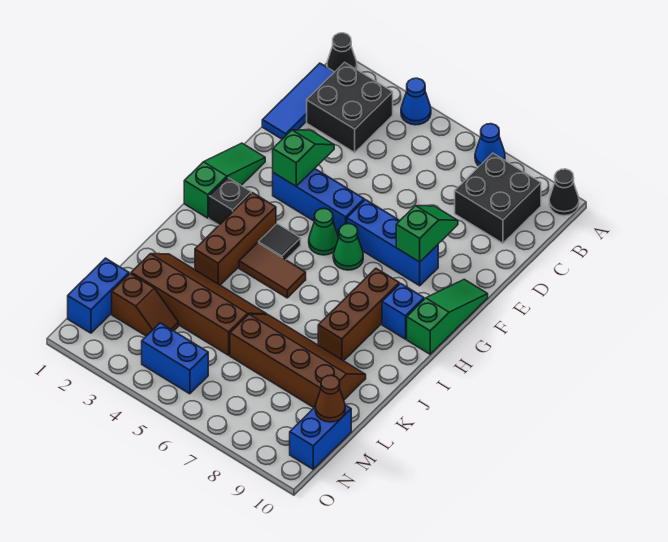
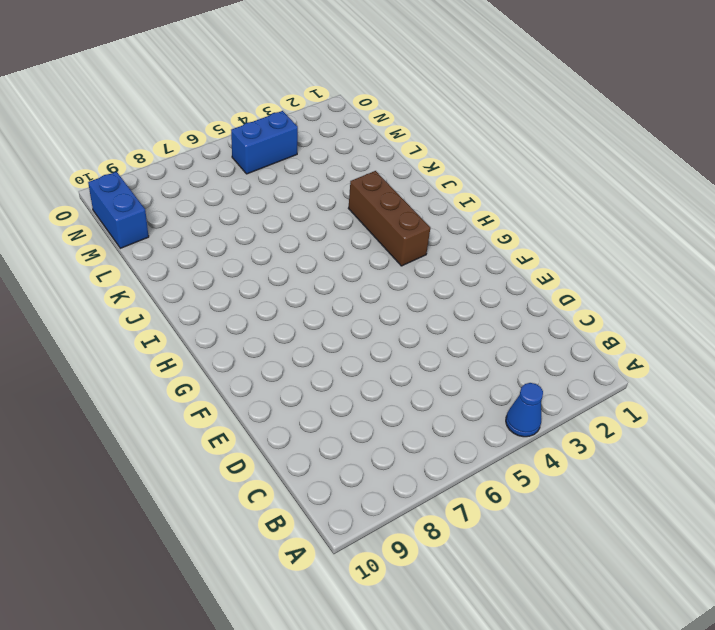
none -> black 1x1 cone [327,33,357,72]
none -> blue 1x1 cone [475,124,505,166]
none -> black 1x1 cone [549,169,579,216]

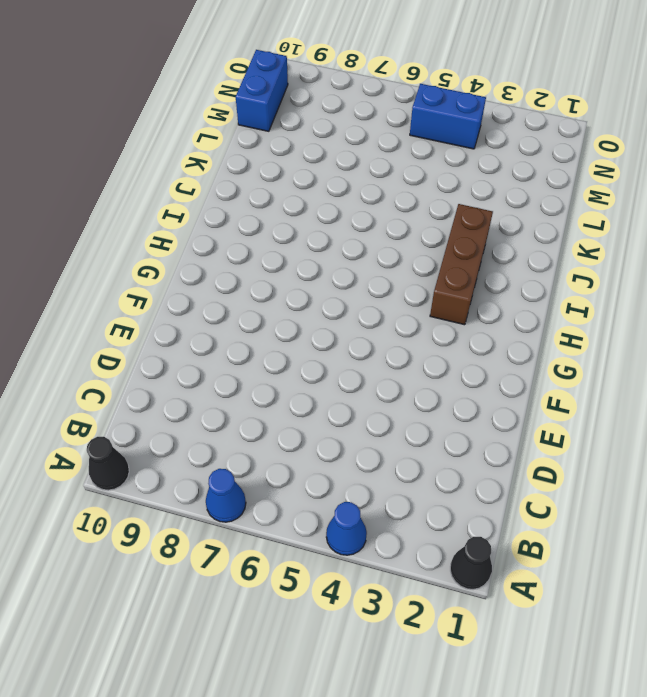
none -> blue 1x3 tile [262,63,334,139]
none -> black 2x2 brick [307,62,393,152]
none -> black 2x2 brick [455,153,541,243]

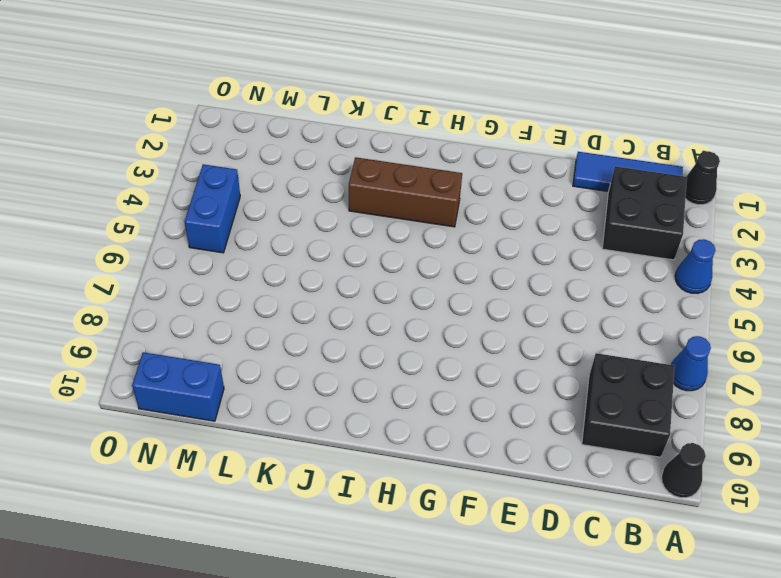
none -> green 1x3 slope [184,143,265,218]
none -> blue 1x3 brick [273,169,364,236]
none -> blue 1x3 brick [347,200,438,286]

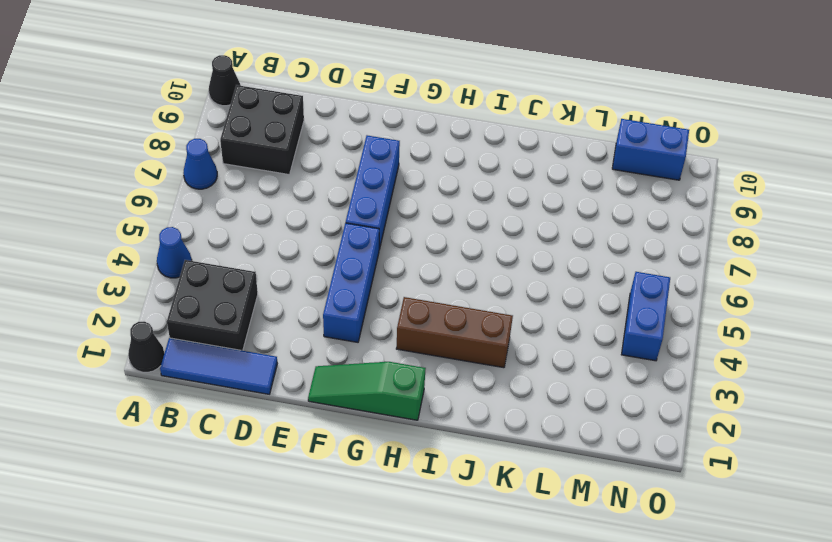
none -> green 1x3 slope [407,279,488,354]
none -> green 1x1 cone [309,208,339,255]
none -> green 1x1 cone [333,224,363,270]

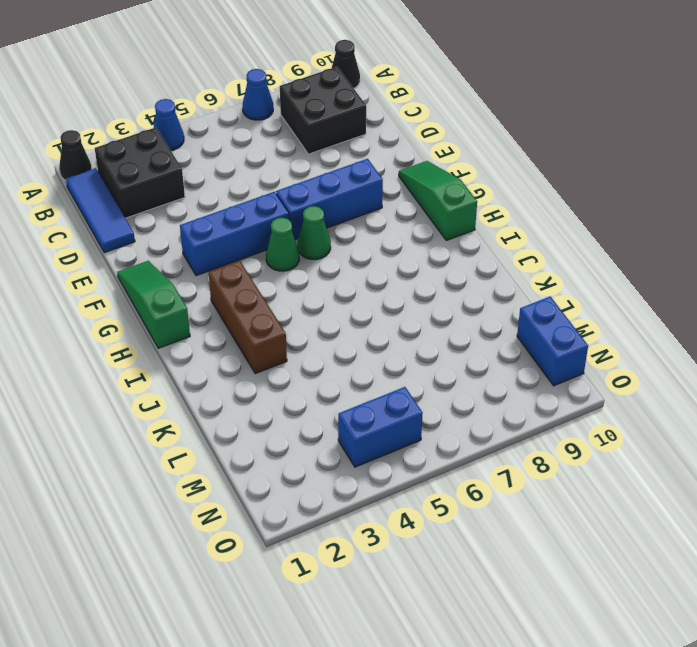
none -> black 1x1 brick [209,178,251,225]
none -> black 1x1 tile [259,224,301,260]
none -> brown 1x3 brick [318,268,399,361]

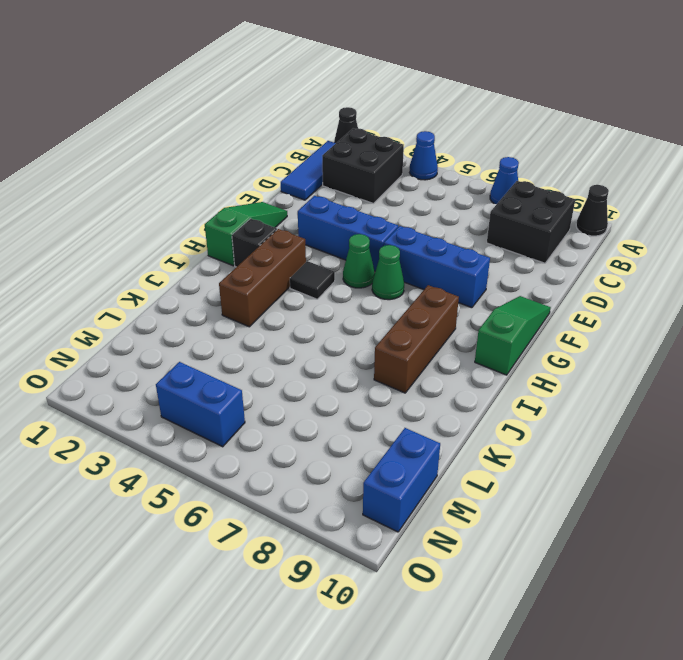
none -> blue 1x1 brick [382,283,424,339]
none -> brown 1x2 tile [239,243,306,298]
none -> brown 2x4 slope [131,254,267,355]

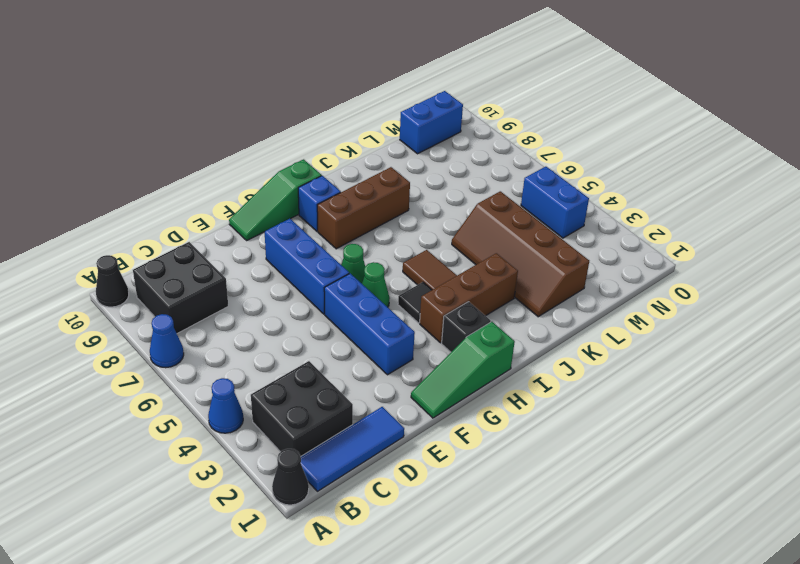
none -> brown 2x4 slope [230,314,366,408]
none -> blue 1x2 brick [68,258,129,333]
none -> brown 1x2 slope [112,273,178,336]

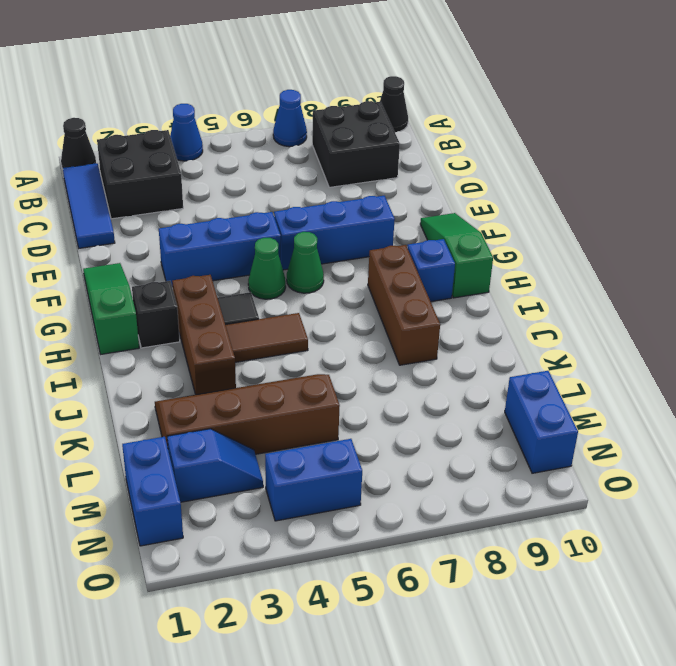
blue 1x2 slope [167,429,263,502] -> brown 1x2 slope [112,273,178,336]
none -> brown 2x4 slope [230,314,366,408]
none -> green 1x2 slope [273,130,334,186]
none -> green 1x2 slope [396,206,458,262]

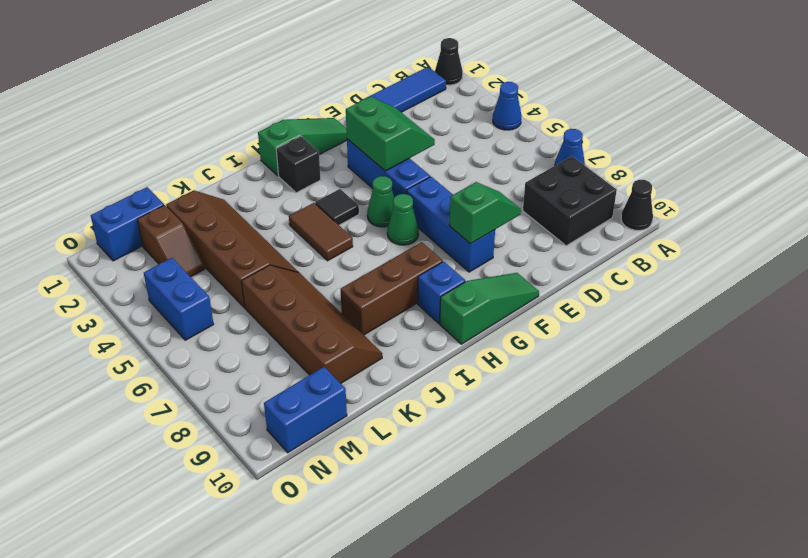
green 2x2 slope [346,96,435,171] -> green 1x2 slope [273,130,334,186]
none -> black 2x2 brick [307,62,393,152]
none -> brown 1x3 brick [195,193,276,285]
none -> brown 1x1 cone [315,375,345,422]

